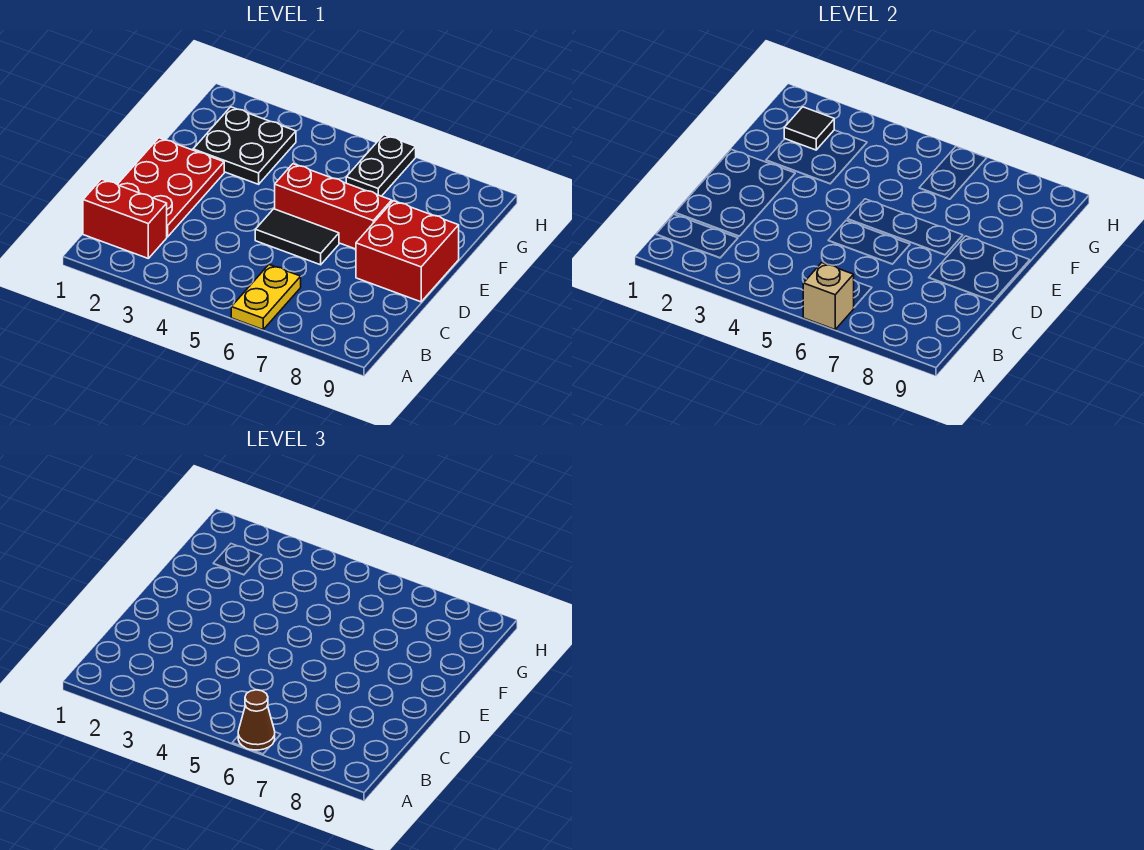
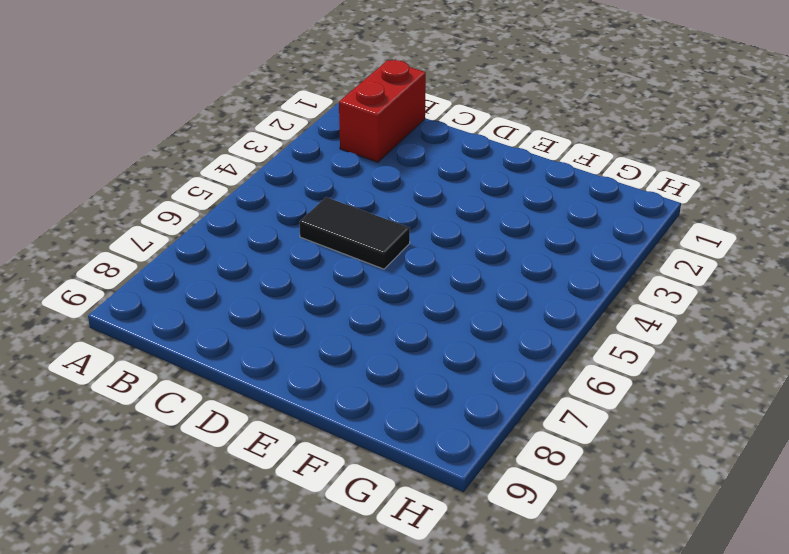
black 1x2 tile [299,197,410,269] -> black 1x2 tile turned to [255,209,339,265]
none -> yellow 1x2 plate [231,265,301,330]
none -> red 2x3 plate [117,138,224,237]

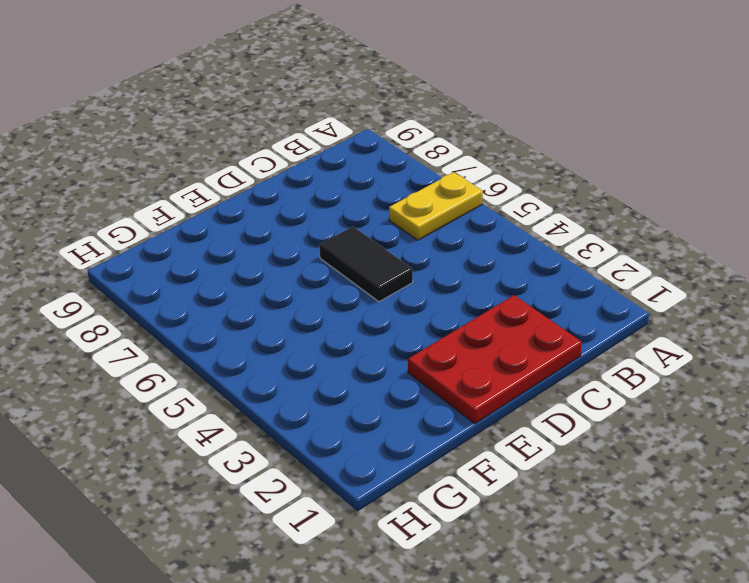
none -> red 1x2 brick [83,179,167,258]
none -> red 2x2 brick [356,201,459,302]

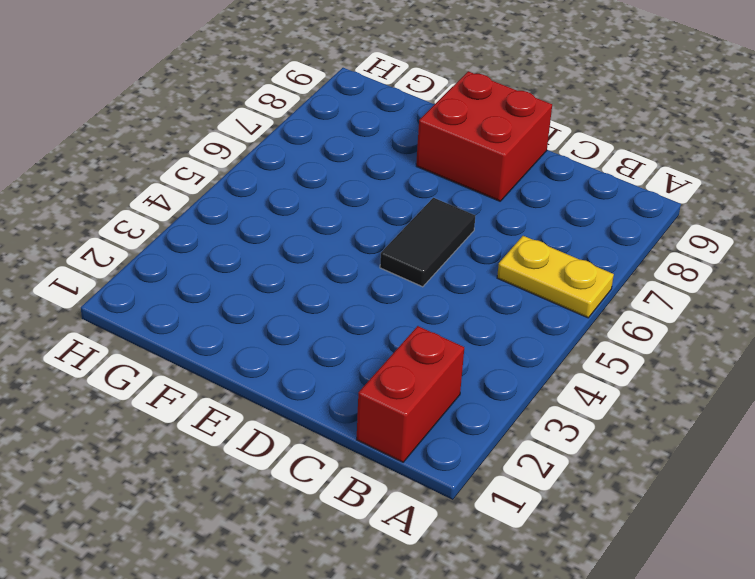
none -> red 2x3 plate [117,138,224,237]
none -> red 1x3 brick [275,164,392,249]

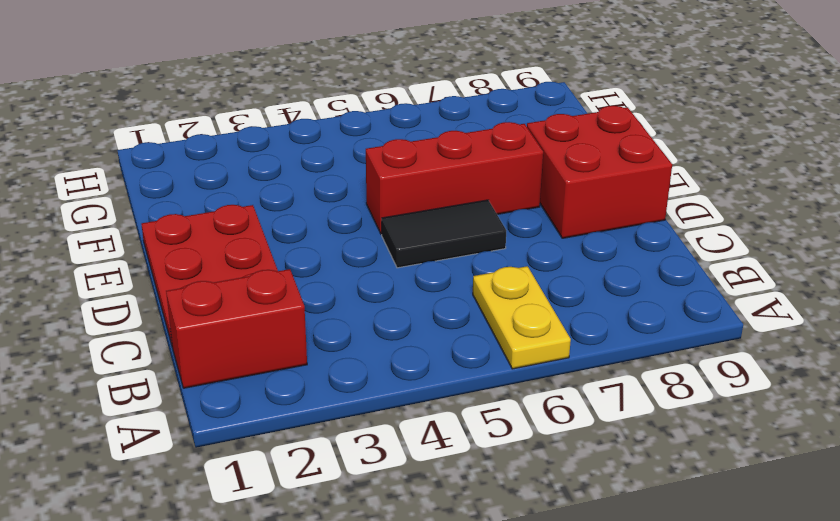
none -> black 2x2 plate [193,107,296,184]
none -> black 1x2 plate [346,135,416,196]

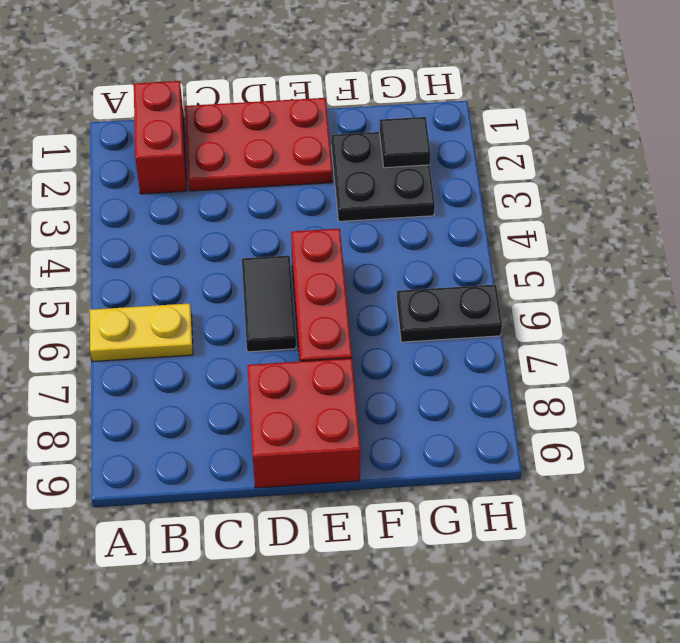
none -> tan 1x1 brick [803,263,854,330]
none -> brown 1x1 cone [238,690,275,750]

